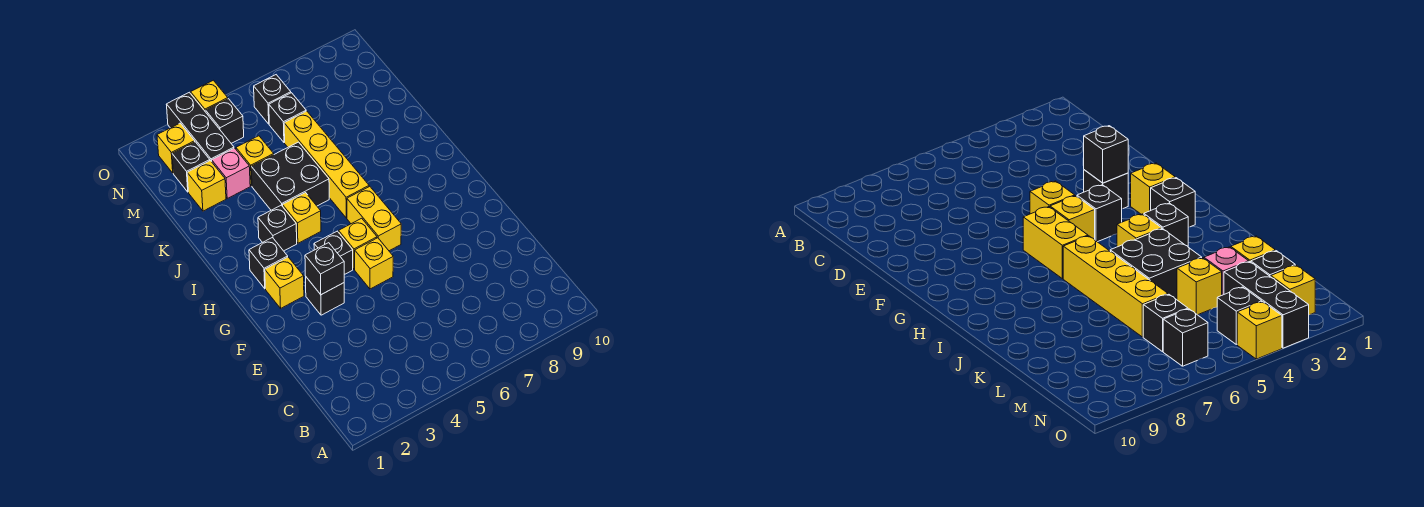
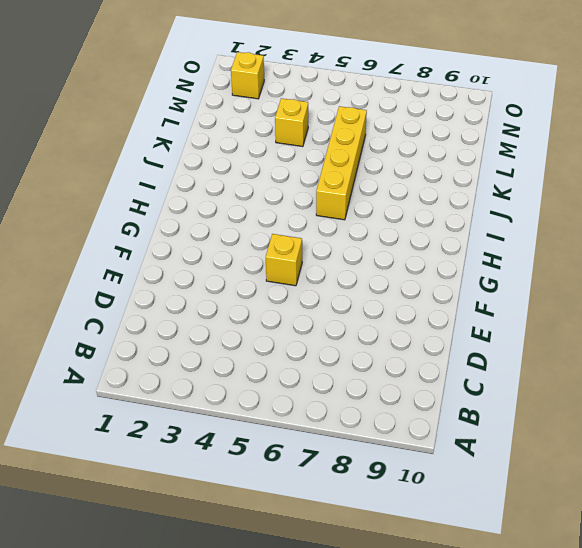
none -> black 1x1 brick [306,277,344,315]
none -> yellow 1x1 brick [265,257,304,308]
none -> black 1x1 brick [314,231,353,275]

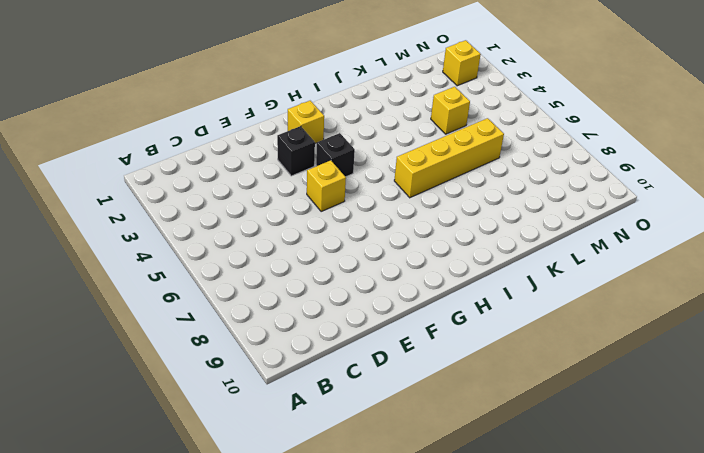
none -> yellow 1x1 brick [339,218,377,269]
none -> yellow 1x2 brick [347,186,401,251]
none -> black 1x1 brick [249,238,288,288]

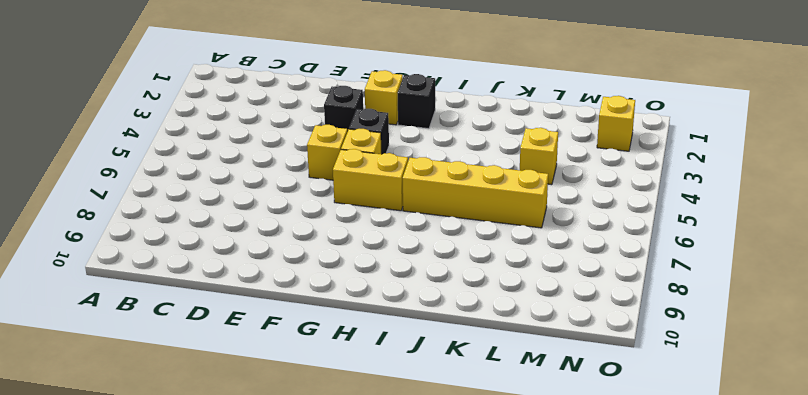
none -> black 1x1 brick [258,205,297,251]
none -> yellow 1x1 brick [283,193,321,243]
none -> black 2x2 brick [251,142,329,210]

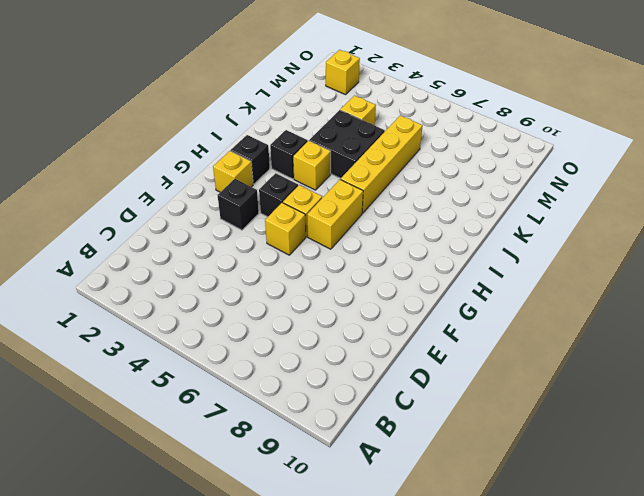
none -> yellow 1x1 brick [187,161,226,211]
none -> pink 1x1 brick [212,148,250,198]
none -> black 1x1 brick [172,142,210,192]

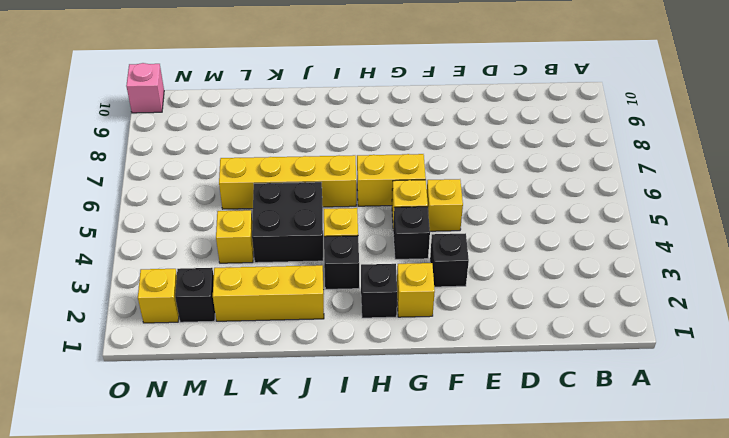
yellow 1x3 brick [213,265,324,321] -> yellow 1x1 brick [187,161,226,211]
pink 1x1 brick [126,63,164,113] -> pink 1x1 brick moved to [212,148,250,198]
none -> black 1x3 brick [166,92,234,162]
none -> black 1x1 brick [269,93,306,143]
none -> black 1x1 brick [206,99,244,143]

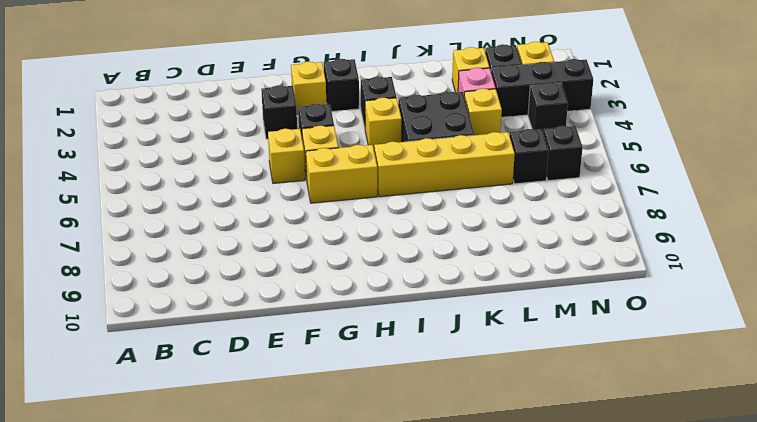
none -> yellow 1x1 brick [191,80,228,112]
none -> black 1x1 brick [305,243,344,295]

